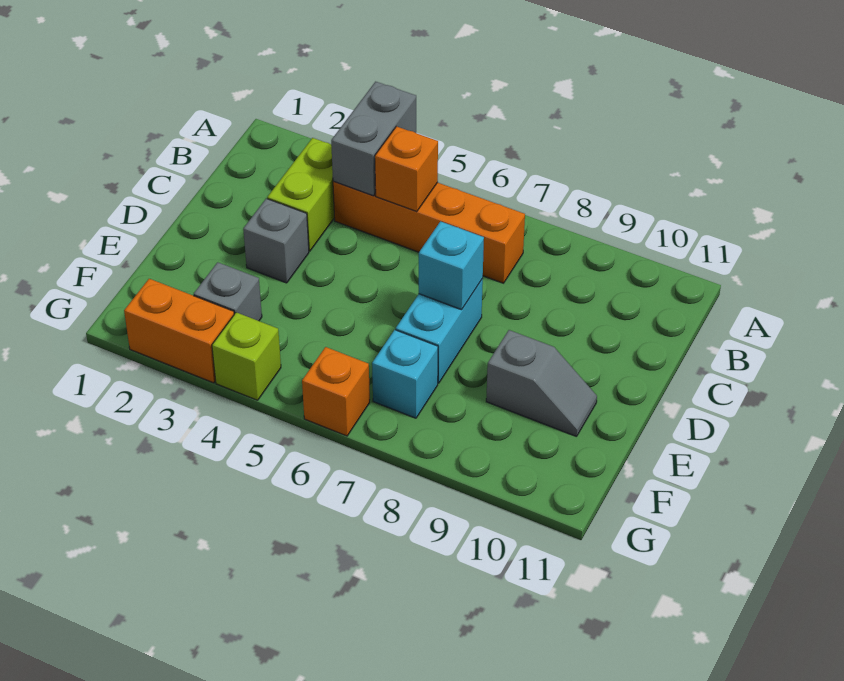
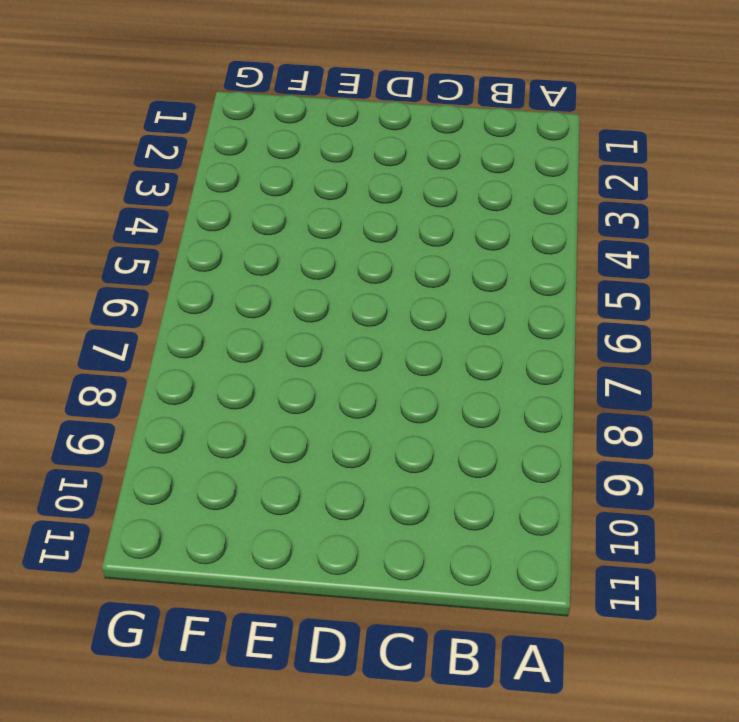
none -> lime 1x2 brick [267,138,334,251]
none -> orange 1x4 brick [333,181,525,283]
none -> grey 1x1 brick [243,199,309,283]

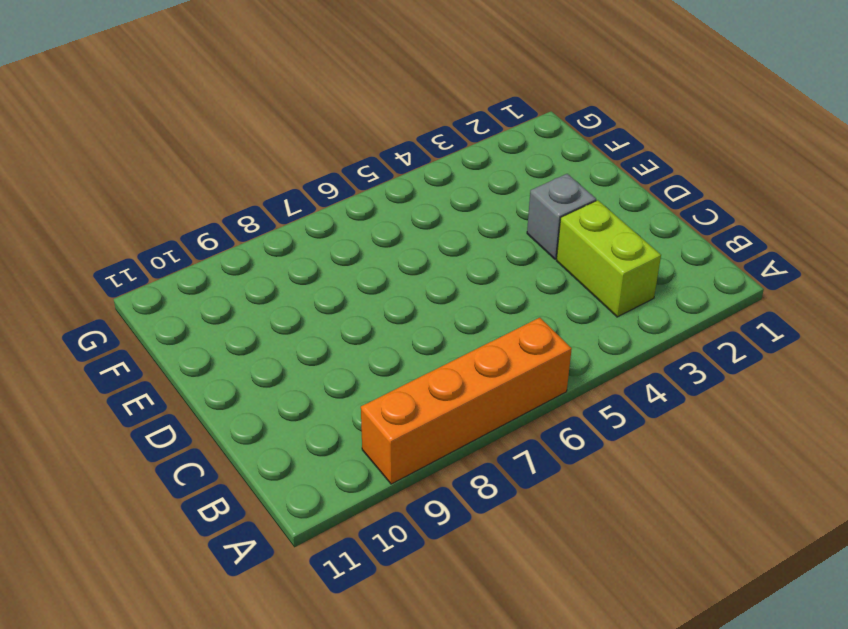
orange 1x4 brick [361,318,572,484] -> orange 1x4 brick moved to [333,181,525,283]
none -> cyan 1x2 brick [396,279,483,383]
none -> grey 1x2 slope [486,330,597,437]
none -> grey 1x1 brick [194,262,262,321]

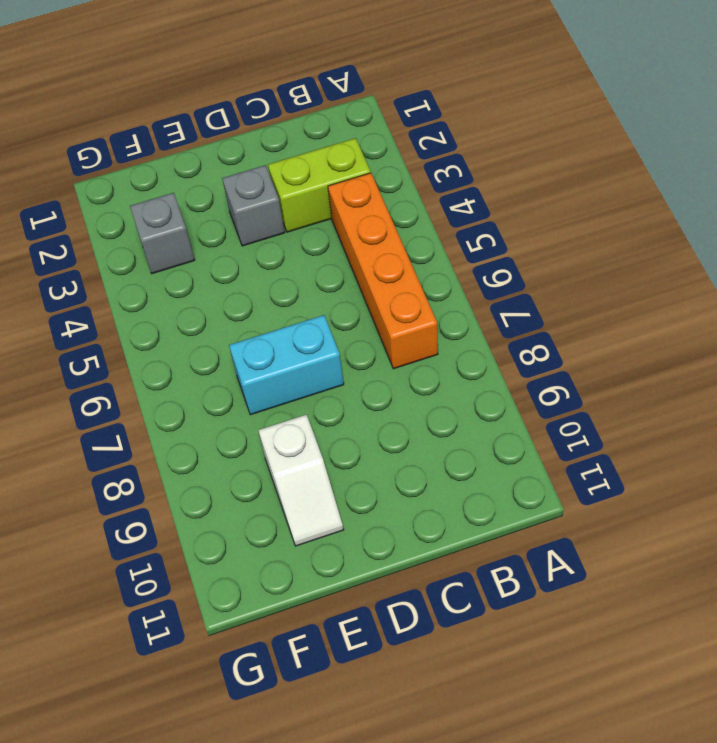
white 1x2 slope [258,415,344,546] -> grey 1x2 slope [486,330,597,437]
none -> cyan 1x1 brick [372,330,438,418]
none -> orange 1x2 brick [124,279,234,383]
none -> lime 1x1 brick [212,312,281,400]

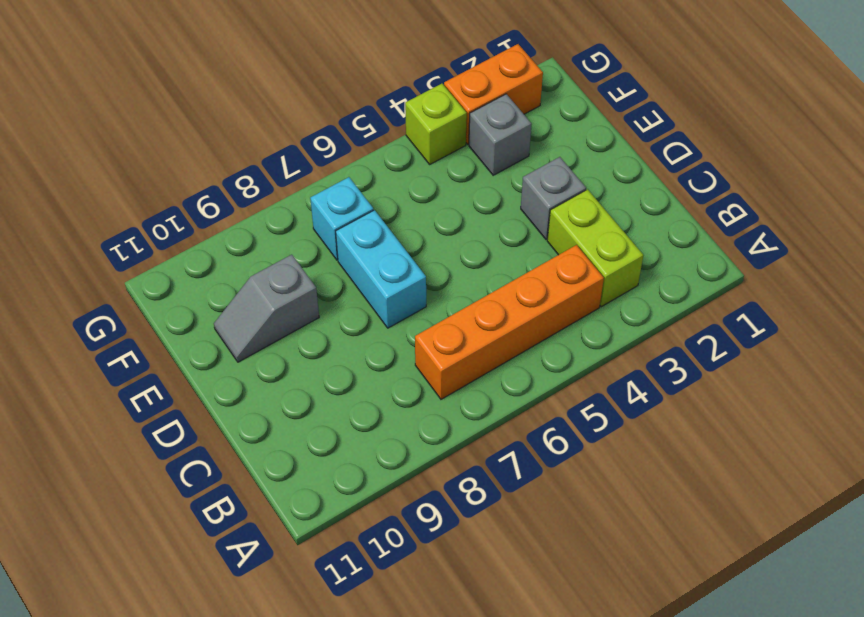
none -> orange 1x1 brick [302,347,370,436]
none -> grey 1x2 brick [331,82,416,196]
none -> orange 1x1 brick [375,126,438,212]

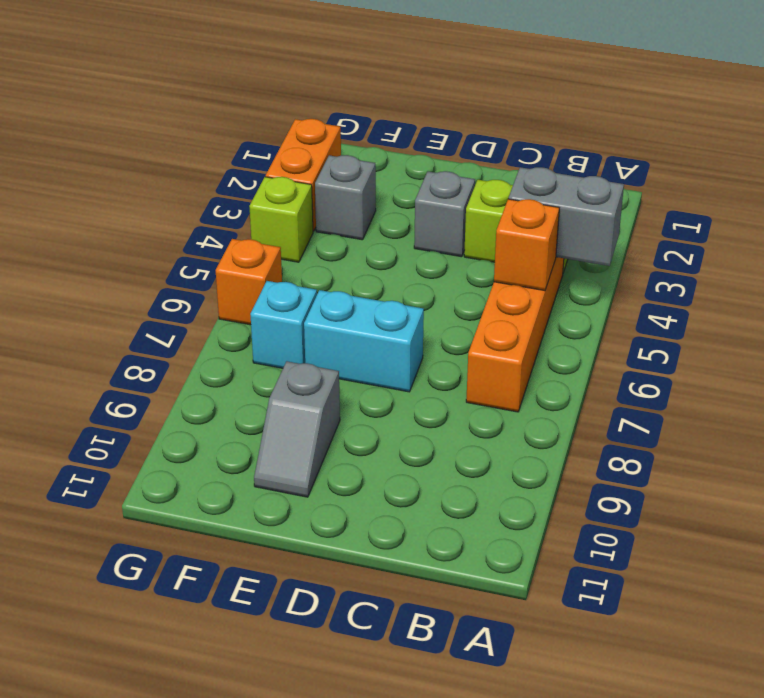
none -> cyan 1x1 brick [419,221,484,310]

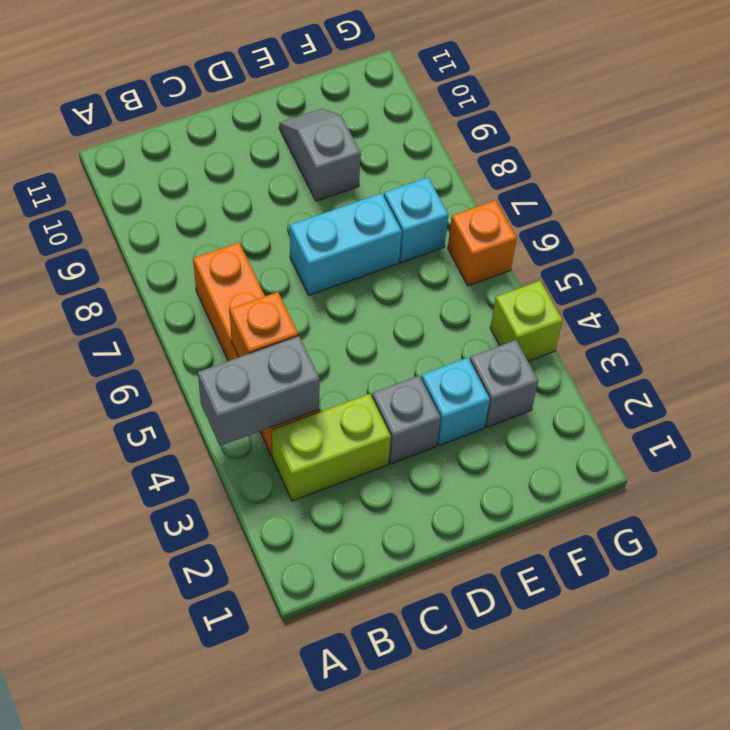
cyan 1x1 brick [421,358,490,445] -> cyan 1x1 brick moved to [419,221,484,310]
none -> orange 1x2 brick [124,279,234,383]

